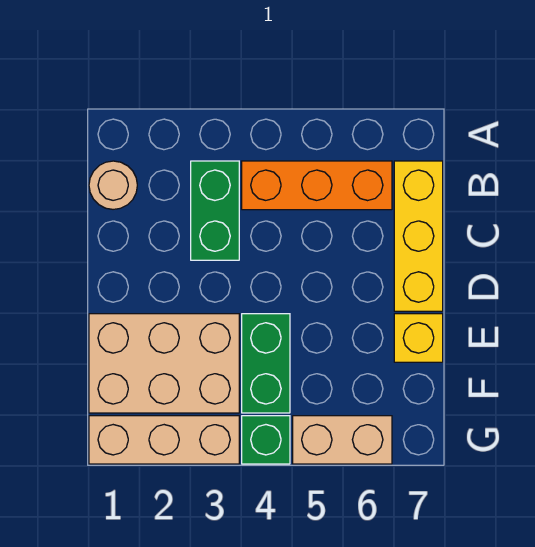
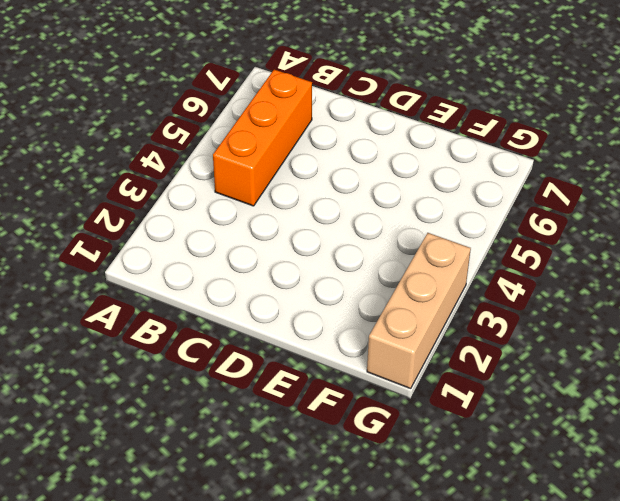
none -> tan 1x1 round brick [89,161,137,209]
none -> green 1x2 brick [191,161,239,260]

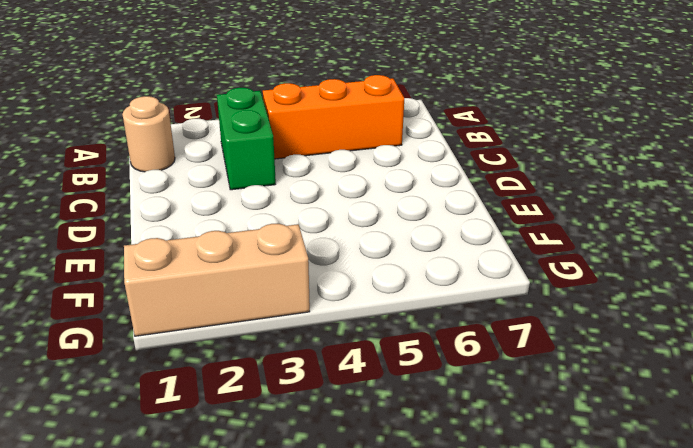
none -> yellow 1x3 brick [394,161,443,311]
none -> tan 2x3 brick [89,314,239,413]

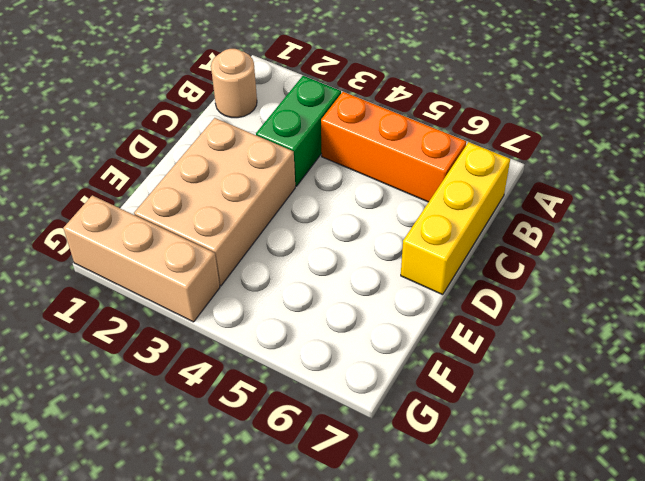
tan 2x3 brick [134,118,295,286] -> tan 2x3 brick turned to [89,314,239,413]
none -> green 1x2 brick [242,314,290,413]
none -> yellow 1x1 brick [394,314,443,362]

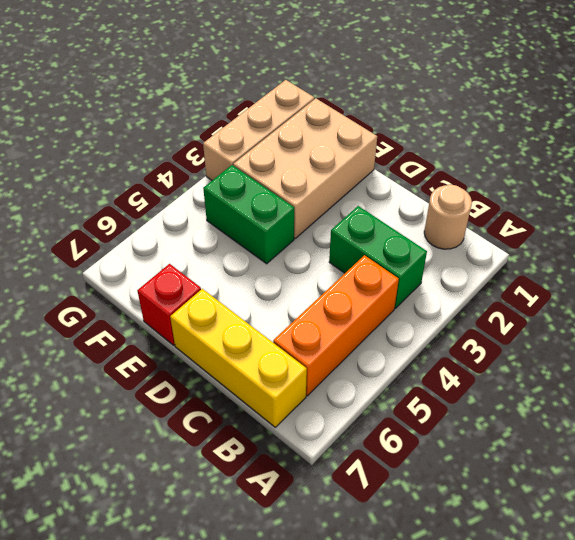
red 1x1 brick [137,264,201,345] -> yellow 1x1 brick [394,314,443,362]
none -> green 1x1 brick [242,416,290,464]
none -> tan 1x2 brick [293,416,392,464]

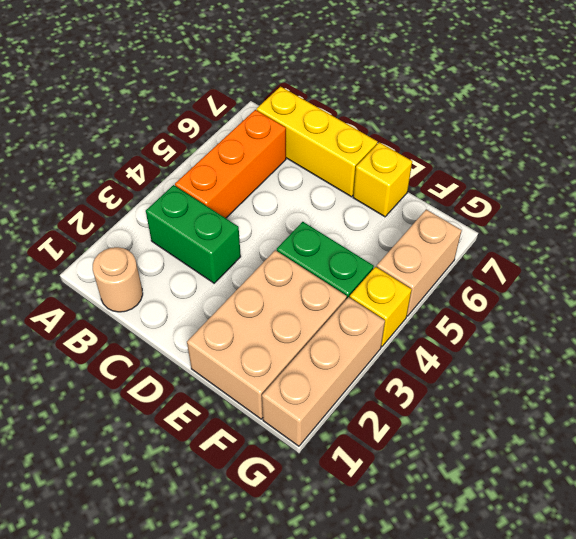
yellow 1x1 brick [350,267,412,347] -> green 1x1 brick [242,416,290,464]

